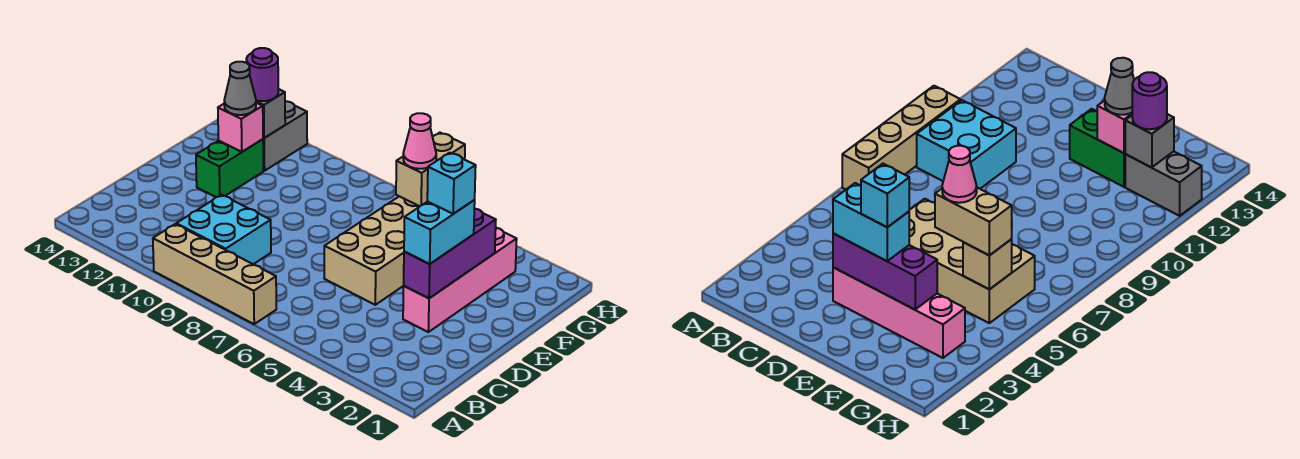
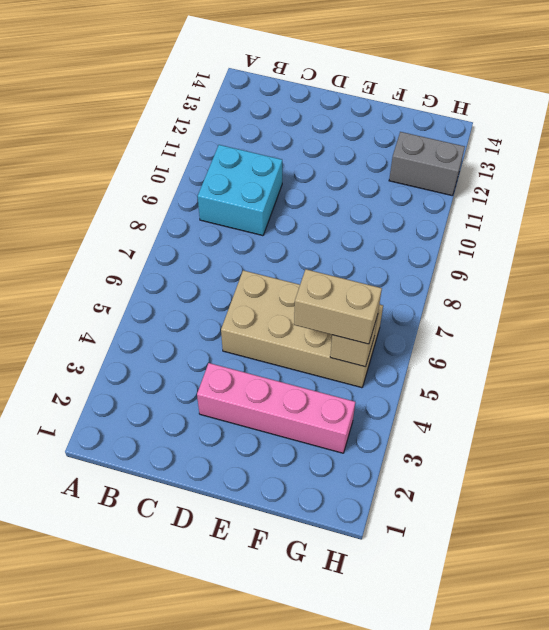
none -> tan 1x4 brick [153,224,276,324]
none -> green 1x2 brick [196,139,263,197]
none -> purple 1x3 brick [404,208,496,298]

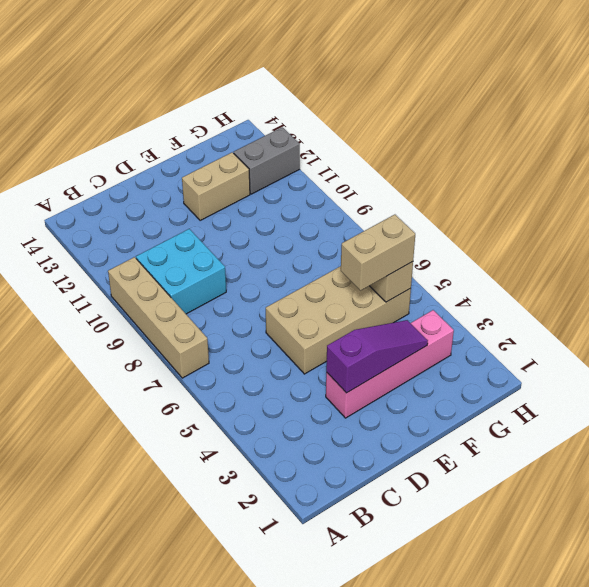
purple 1x3 slope [326,320,428,393] -> purple 1x3 brick [404,208,496,298]
tan 1x2 brick [182,152,250,221] -> green 1x2 brick [196,139,263,197]
none -> pink 1x1 brick [218,103,263,152]
none -> grey 1x1 brick [256,89,285,138]
none -> cyan 1x2 brick [404,200,475,264]

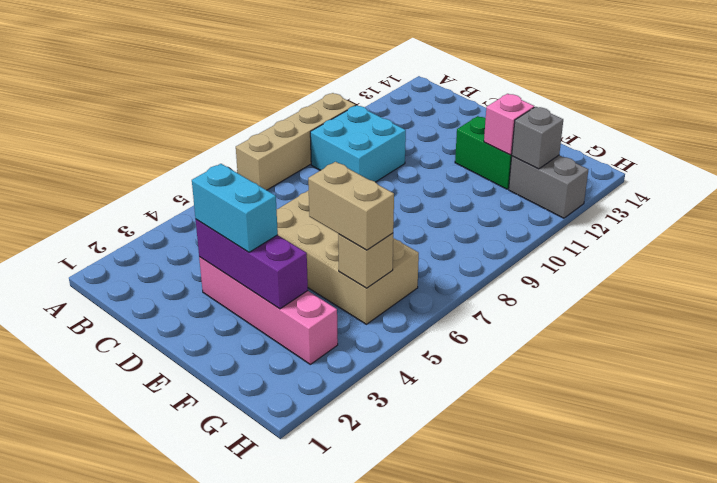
none -> grey 1x1 cone [224,62,256,115]
none -> purple 1x1 round brick [246,48,278,101]
none -> cyan 1x1 brick [427,153,476,214]

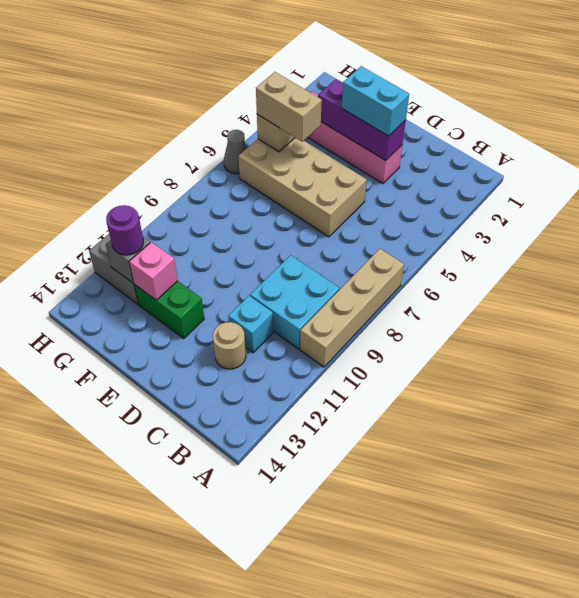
cyan 1x1 brick [228,296,273,353] -> cyan 1x1 brick moved to [427,153,476,214]
tan 1x1 round brick [213,322,246,369] -> none
grey 1x1 cone [224,130,247,174] -> grey 1x1 cone moved to [224,62,256,115]
none -> pink 1x1 cone [403,113,436,169]

